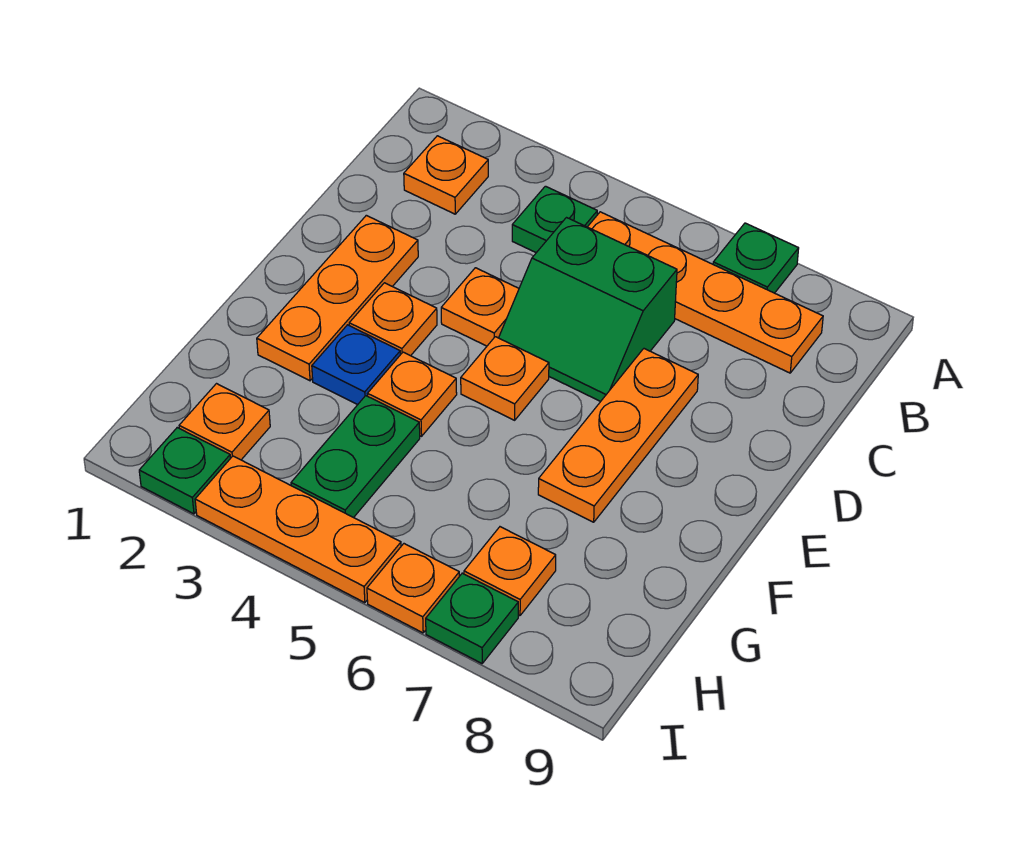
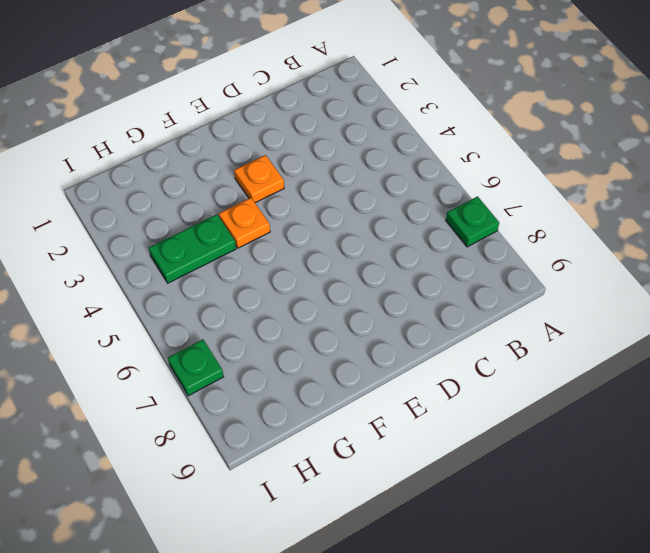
none -> orange 1x1 plate [404,136,488,214]
none -> green 1x1 plate [512,186,597,253]
none -> orange 1x4 plate [588,212,823,373]

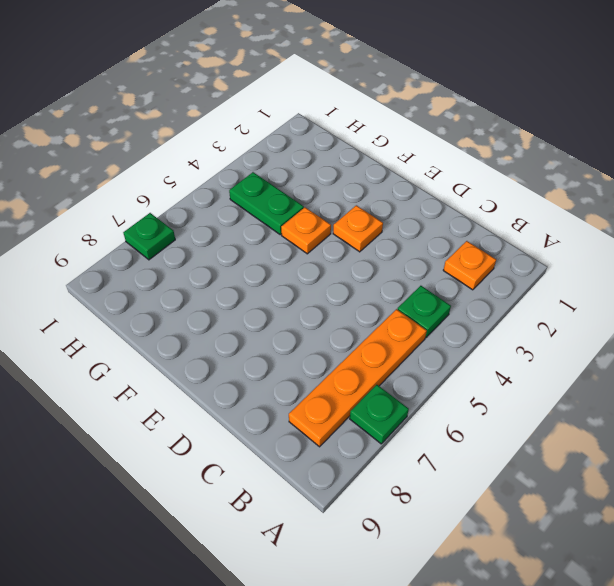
none -> green 2x2 slope [499,218,677,402]
none -> orange 1x3 plate [257,215,418,381]
none -> orange 1x1 plate [441,268,519,346]

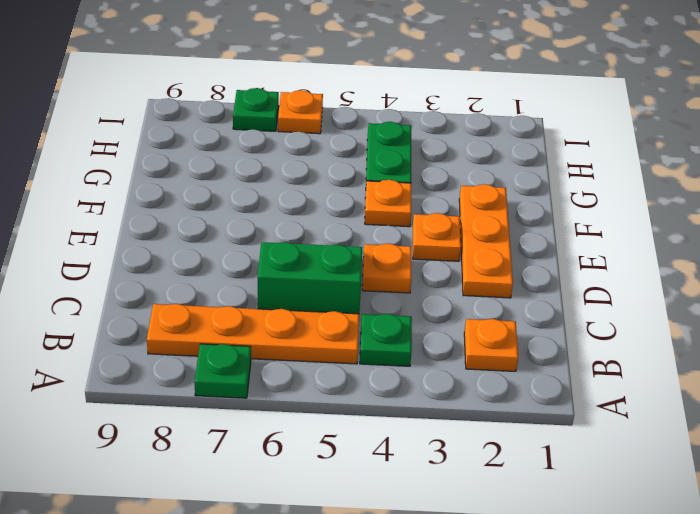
none -> orange 1x3 plate [538,349,698,522]
none -> orange 1x1 plate [461,337,549,420]
none -> blue 1x1 plate [312,325,400,405]

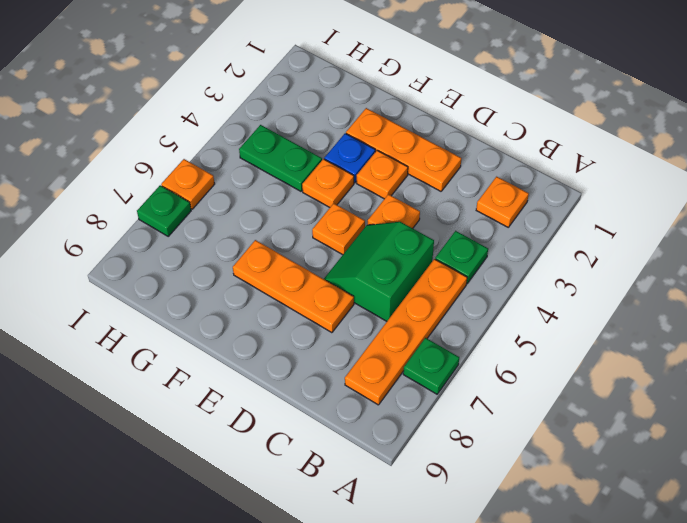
none -> orange 1x1 plate [179,384,270,460]
none -> orange 1x1 plate [464,527,556,616]
none -> green 1x1 plate [139,428,230,514]

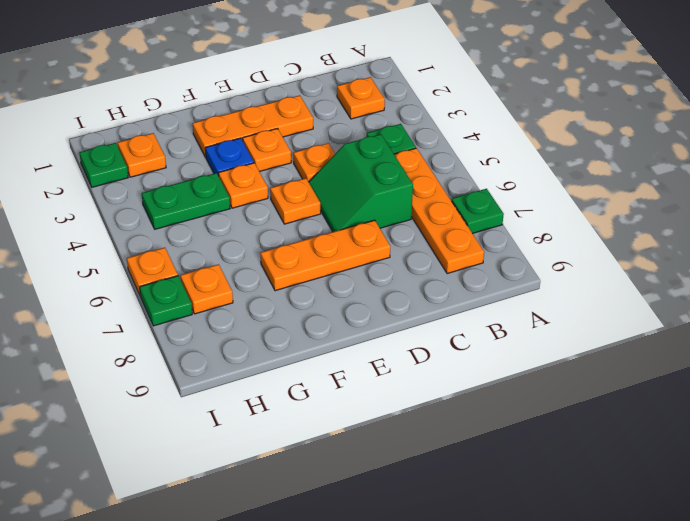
none -> orange 1x3 plate [195,456,401,603]

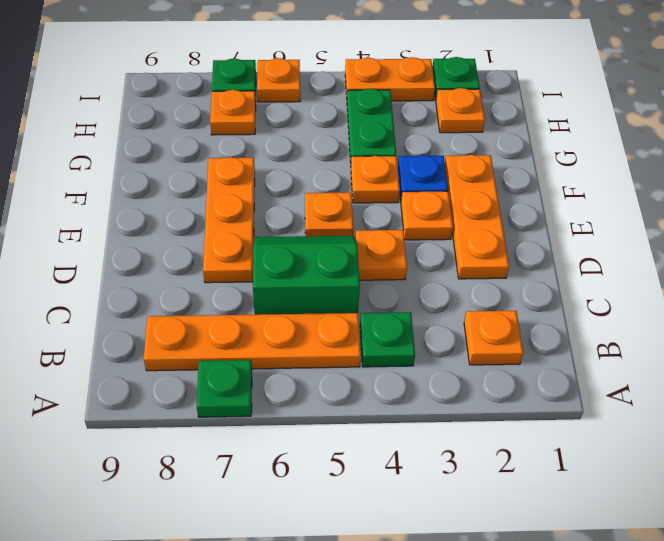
orange 1x2 plate [345,57,435,101] -> orange 1x3 plate [195,456,401,603]

